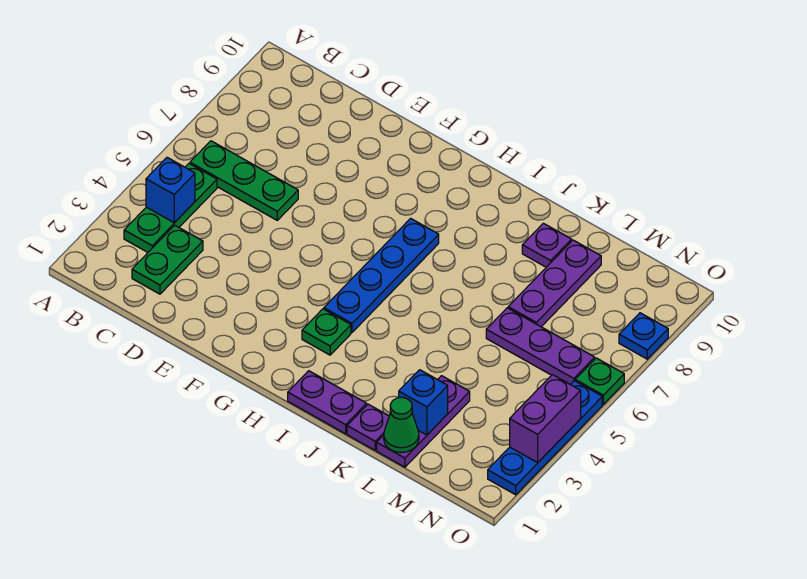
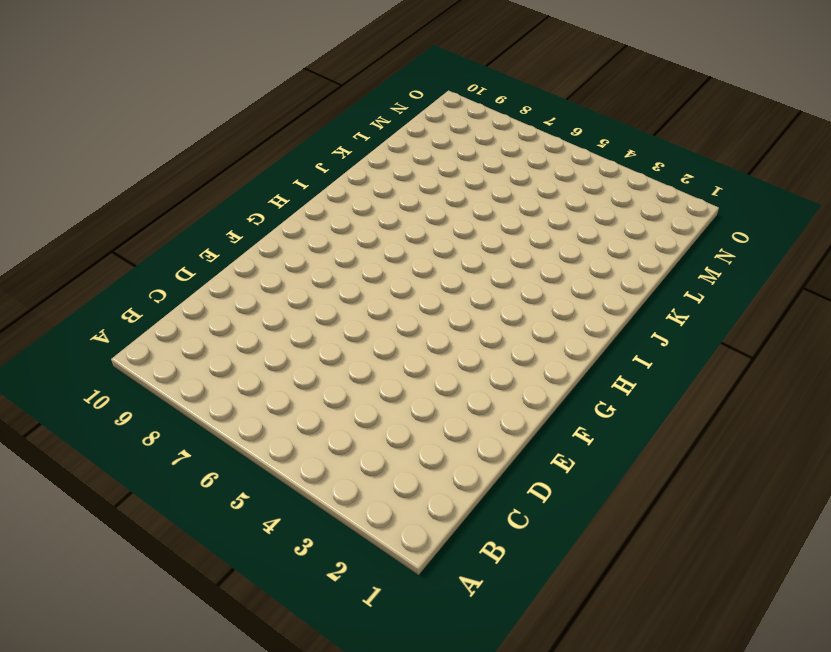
none -> green 1x3 plate [124,164,217,252]
none -> green 1x3 plate [190,141,298,220]
none -> green 1x2 plate [132,225,203,294]

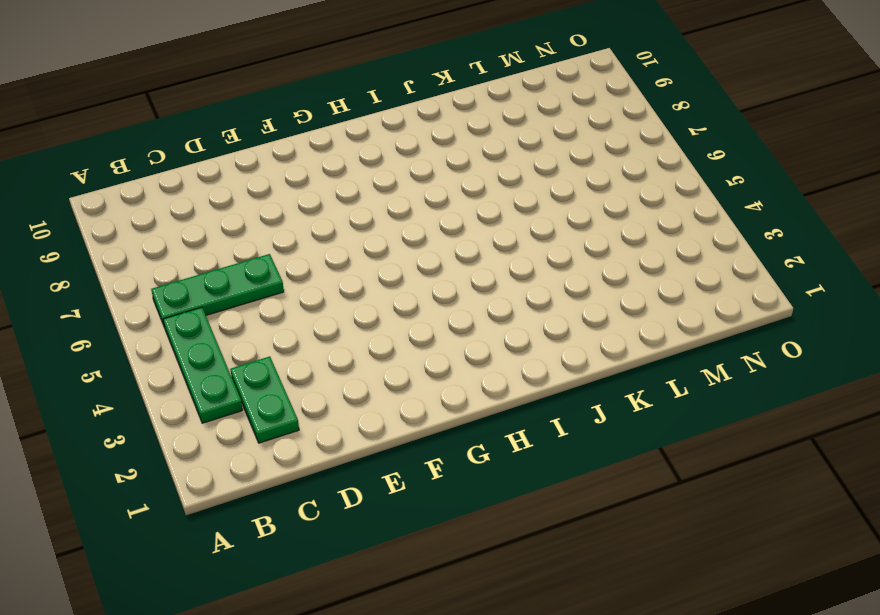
none -> green 1x1 plate [302,309,351,355]
none -> blue 1x4 plate [324,218,439,332]
none -> purple 1x2 plate [288,371,367,434]

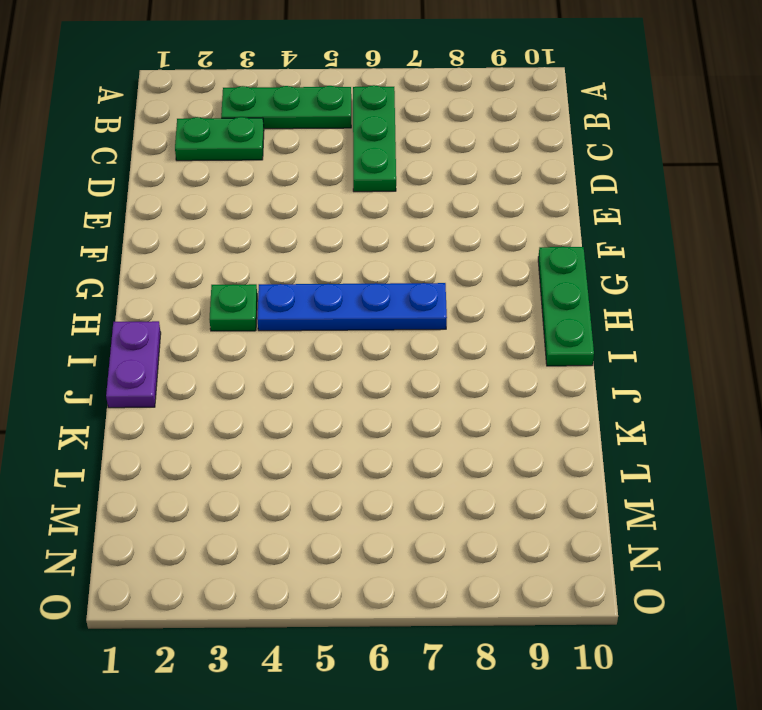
green 1x3 plate [538,247,594,366] -> none
none -> purple 1x1 plate [347,404,389,450]
none -> purple 1x1 plate [522,223,572,267]
none -> purple 1x3 plate [377,376,470,467]

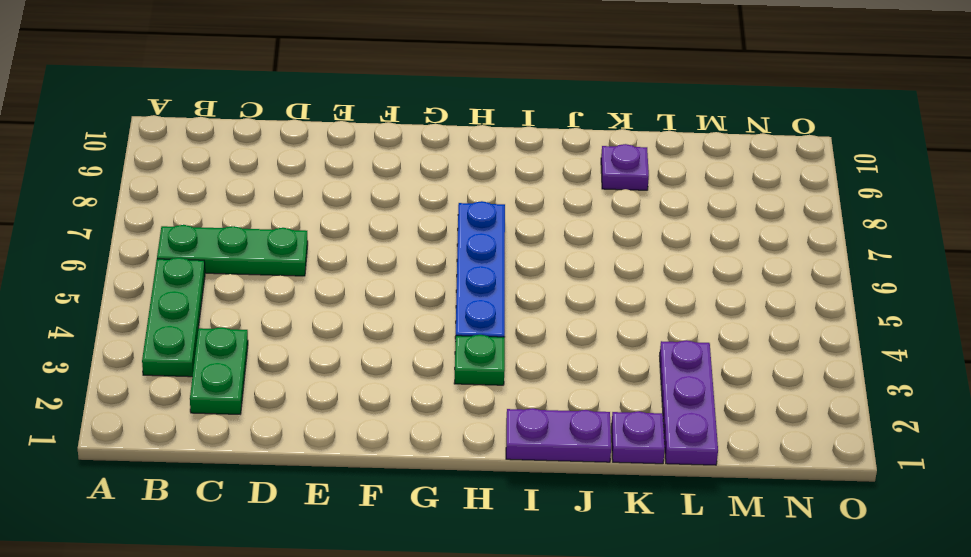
none -> purple 1x3 plate [486,308,595,384]
none -> purple 1x3 plate [508,240,601,327]
none -> blue 1x4 plate [488,381,602,495]

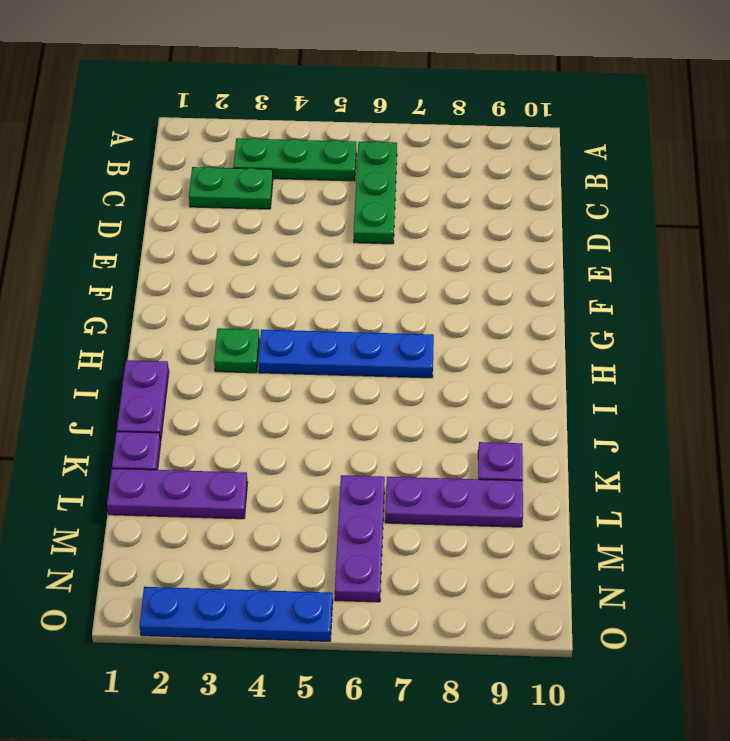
none -> green 1x1 plate [575,358,624,404]
none -> blue 1x1 plate [619,313,668,359]
none -> blue 1x1 brick [146,158,195,223]

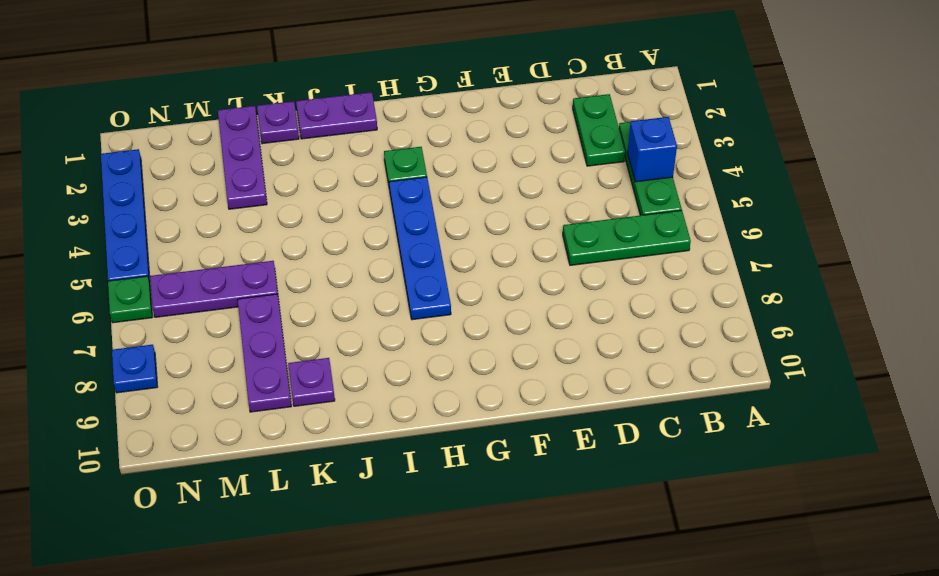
none -> green 1x1 cone [384,397,419,453]
none -> blue 1x1 brick [399,370,448,435]
none -> purple 1x2 brick [510,375,581,463]

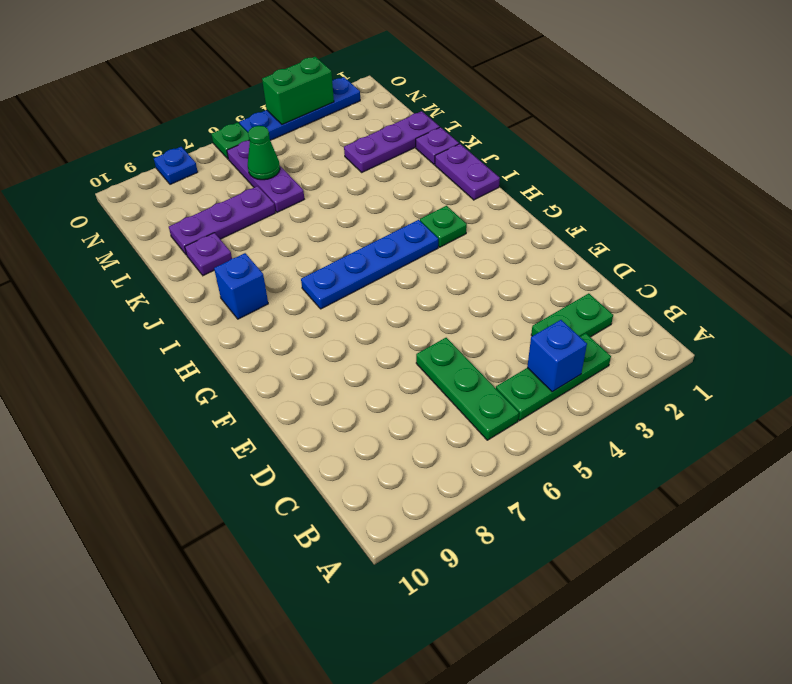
blue 1x1 brick [214,253,268,319] -> blue 1x1 brick moved to [399,370,448,435]
green 1x1 cone [248,126,280,180] -> green 1x1 cone moved to [384,397,419,453]
green 1x2 brick [262,57,334,125] -> purple 1x2 brick [510,375,581,463]

